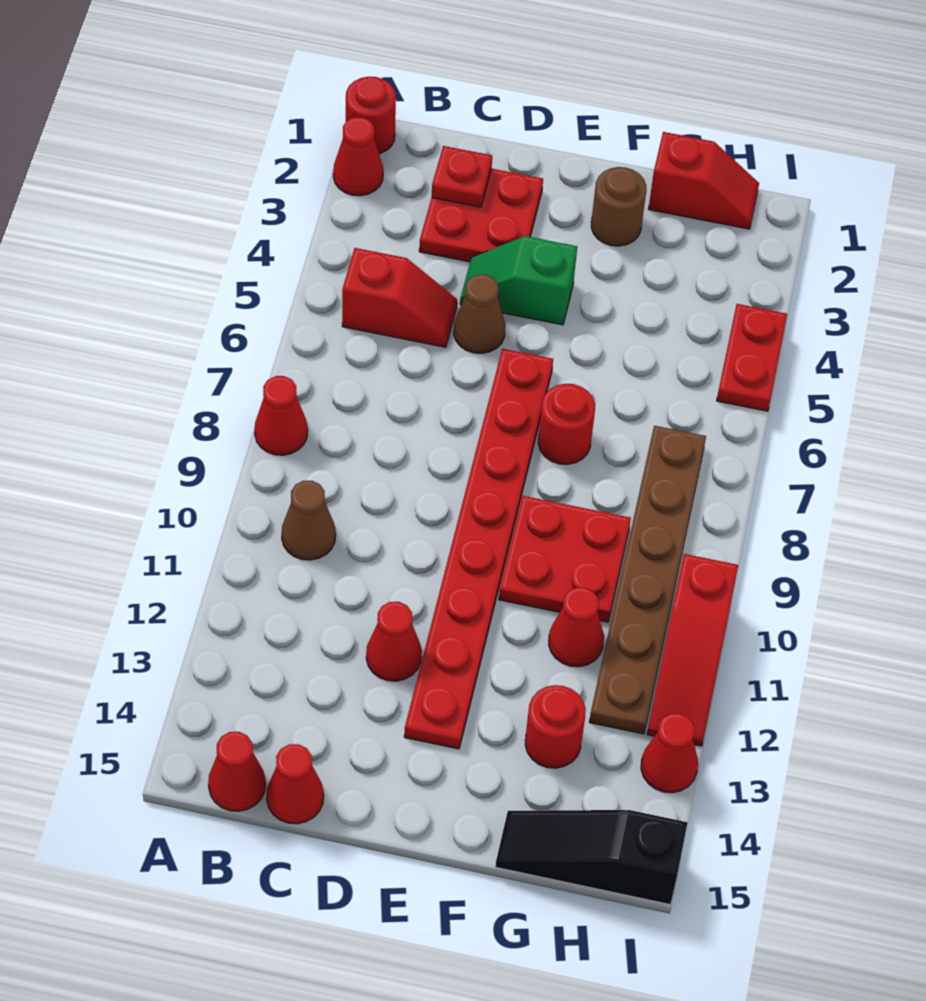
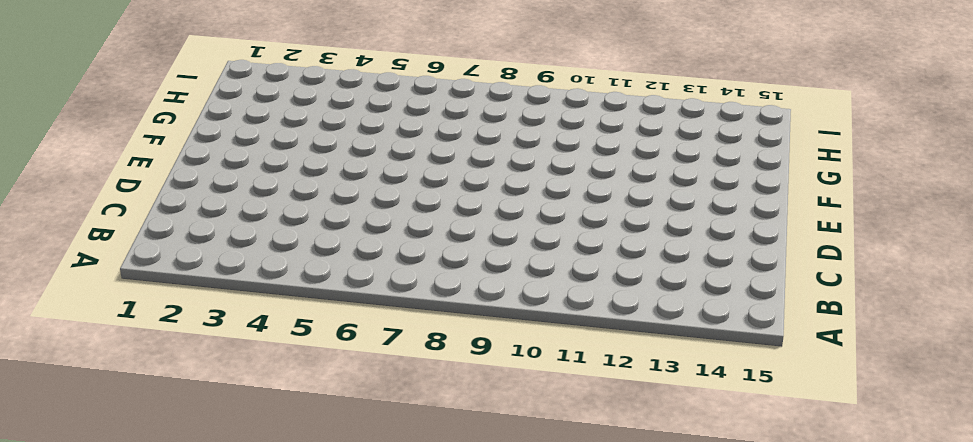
none -> red 1x1 round brick [346,77,396,154]
none -> red 1x1 cone [333,117,383,196]
none -> red 1x1 cone [255,376,308,455]

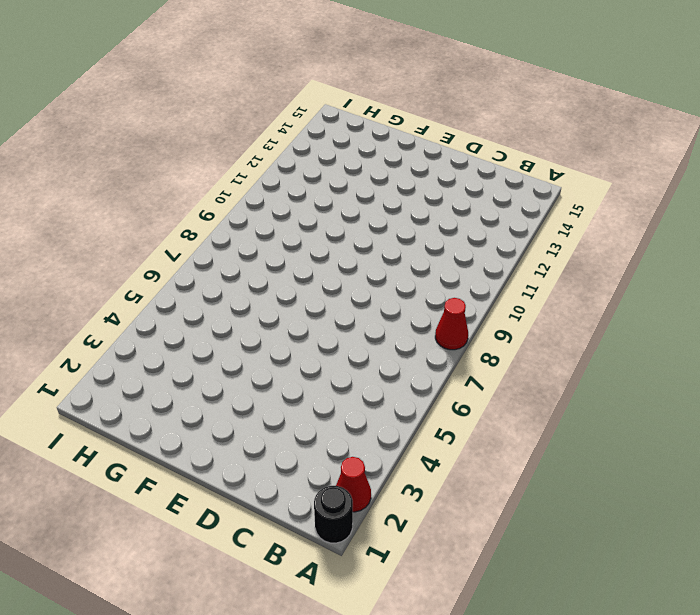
black 1x1 round brick [314,486,353,543] -> red 1x1 round brick [346,77,396,154]
none -> red 1x2 slope [342,248,457,347]
none -> brown 1x1 cone [282,481,336,560]
none -> red 1x1 cone [208,732,266,811]

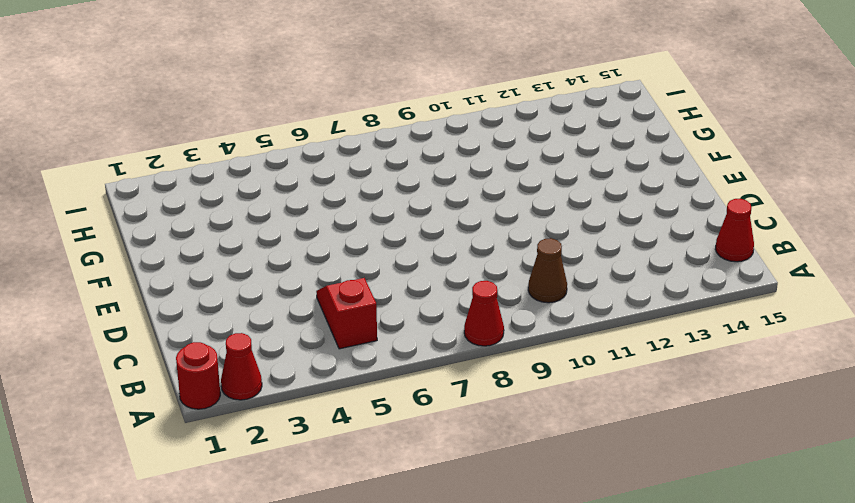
none -> red 2x2 plate [419,169,543,262]
none -> red 1x1 cone [267,744,324,824]
none -> green 1x2 slope [460,236,577,325]

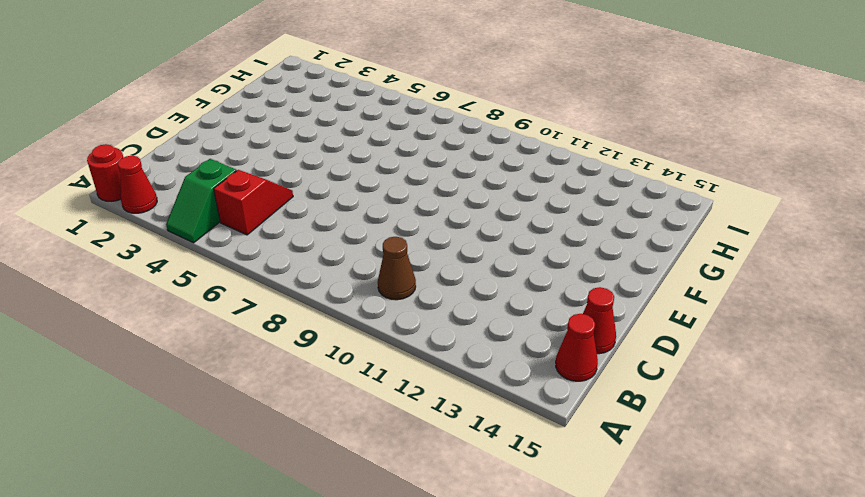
green 1x2 slope [166,159,236,243] -> green 1x2 slope moved to [460,236,577,325]
none -> red 1x1 cone [255,376,308,455]
none -> red 2x2 plate [419,169,543,262]
none -> brown 1x1 cone [454,275,505,353]

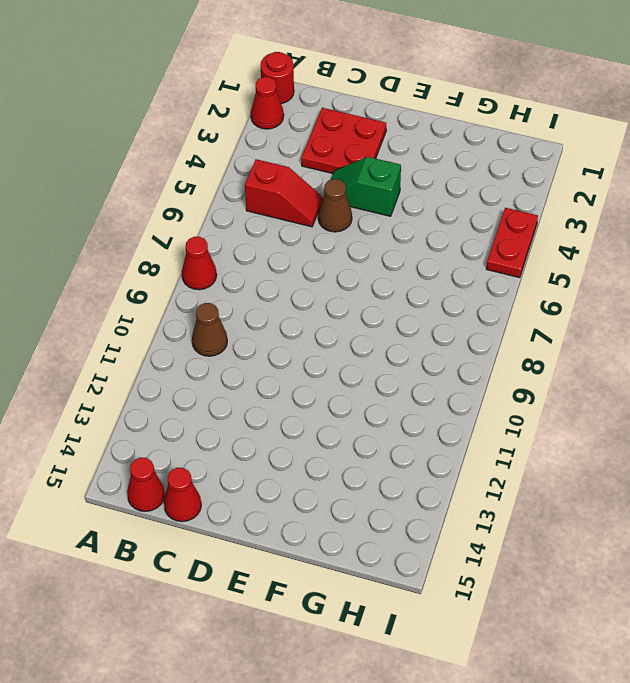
none -> red 1x1 cone [366,602,422,681]
none -> red 1x8 plate [404,349,553,749]
none -> brown 1x1 round brick [591,167,646,246]

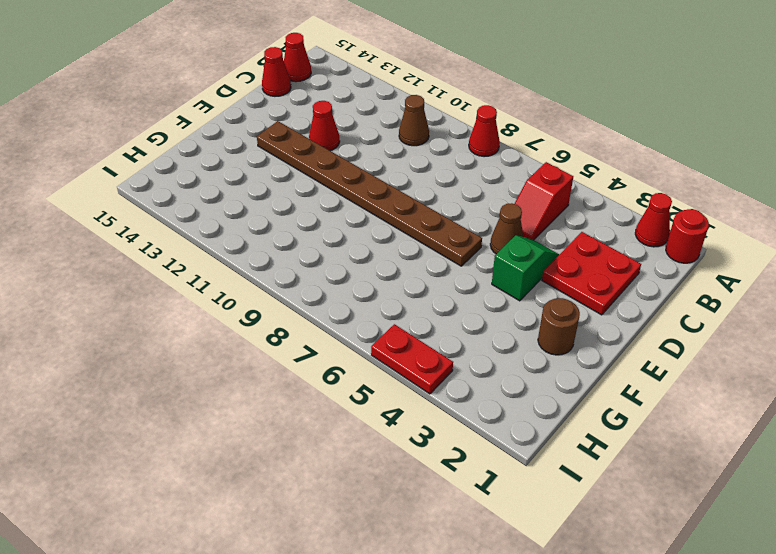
brown 1x8 plate [257,121,482,266] -> red 1x8 plate [404,349,553,749]
none -> red 1x1 round brick [538,384,595,465]
none -> red 2x2 plate [499,496,631,622]
none -> red 1x2 slope [649,132,759,229]

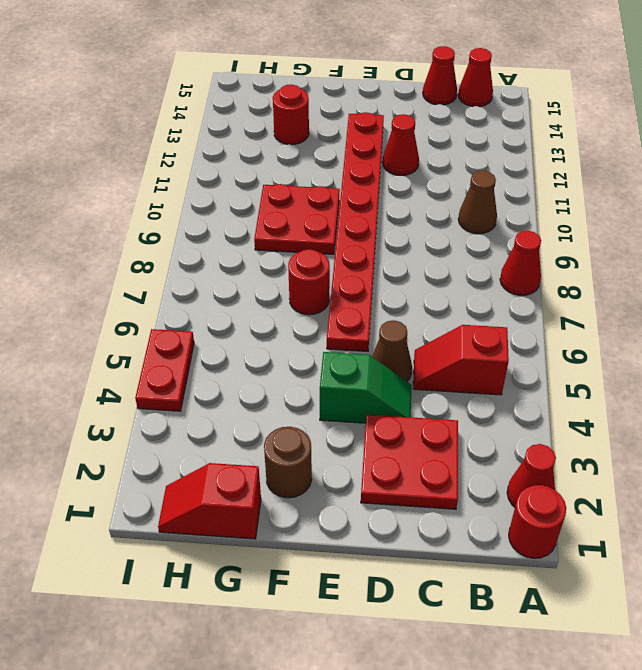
none -> red 1x1 cone [549,587,604,667]
none -> black 1x3 slope [495,810,688,904]
none -> brown 1x6 plate [589,426,706,734]

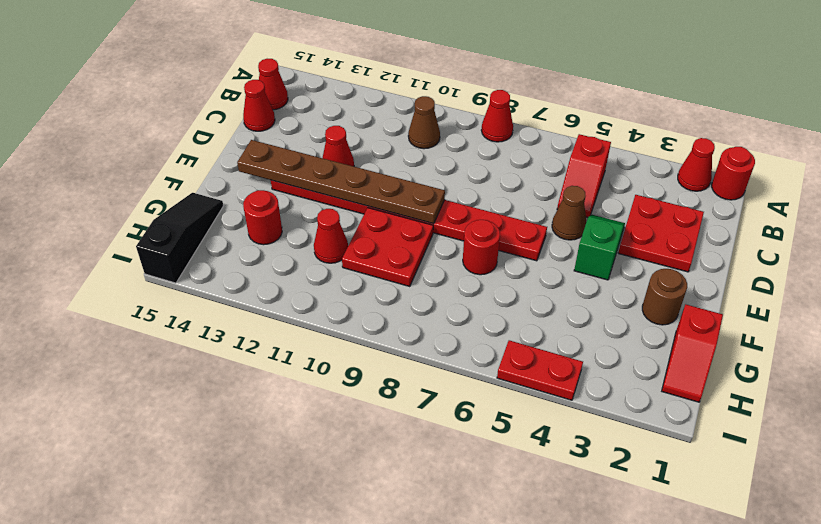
brown 1x6 plate [237,140,445,224] -> brown 1x6 plate moved to [589,426,706,734]
none -> red 1x3 slope [647,554,738,746]
none -> red 1x1 cone [641,713,698,793]
none -> red 1x1 plate [432,146,492,207]

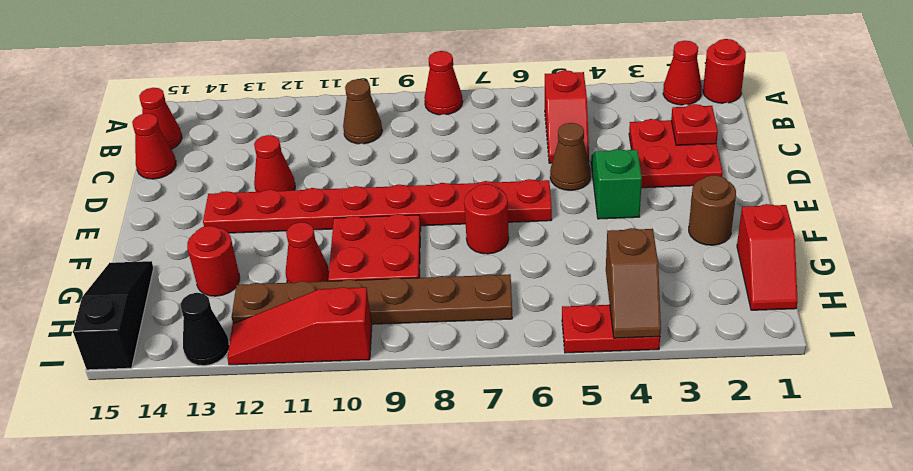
brown 1x2 slope [606,228,661,338] -> none
black 1x1 cone [180,293,229,366] -> red 1x1 cone [641,713,698,793]

